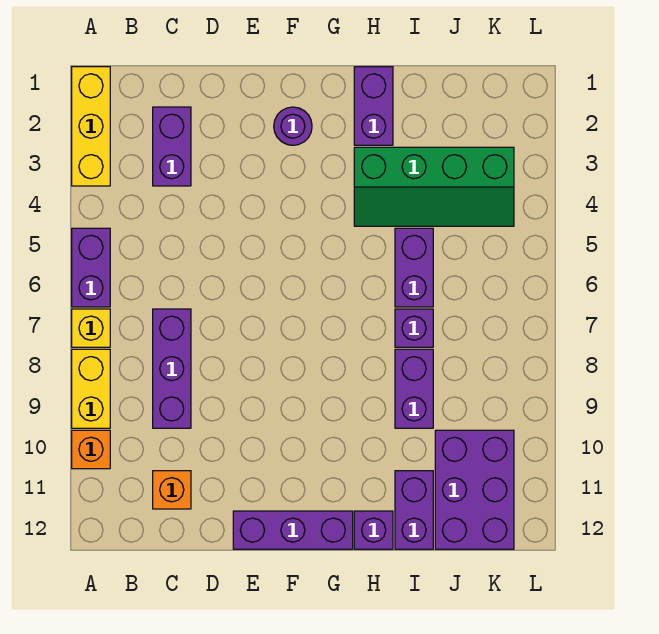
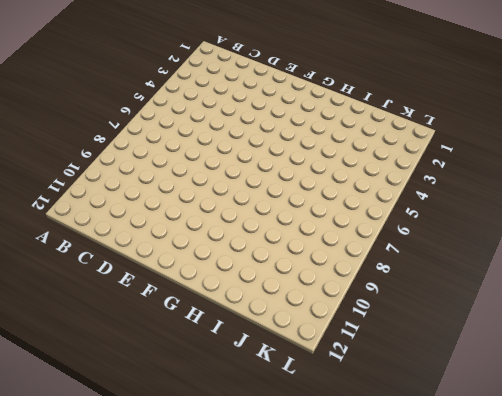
none -> yellow 1x3 brick [72,67,110,186]
none -> purple 1x2 brick [72,228,110,307]
none -> yellow 1x1 brick [72,309,110,347]

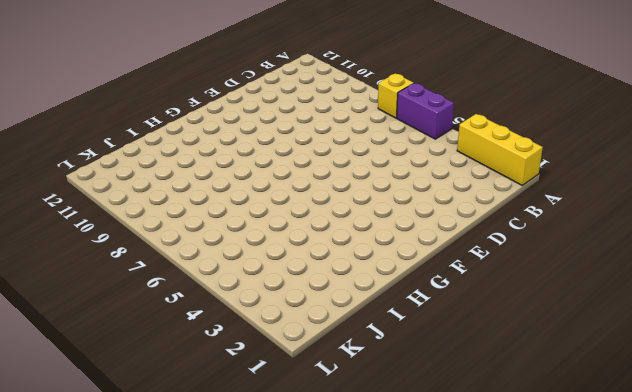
none -> yellow 1x2 brick [72,349,110,428]
none -> orange 1x1 brick [72,430,110,469]
none -> purple 1x2 brick [153,107,191,186]

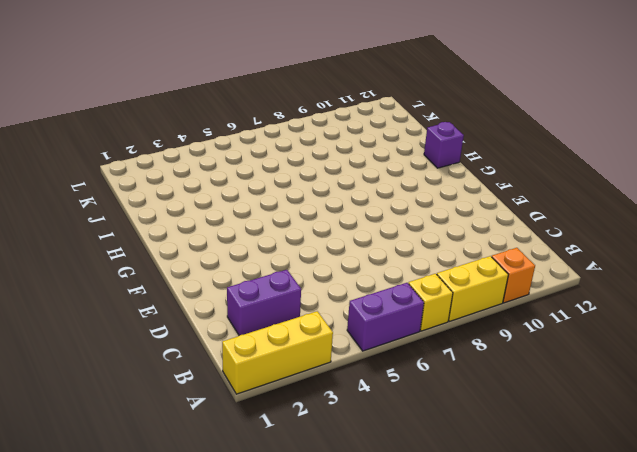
none -> purple 1x3 brick [153,309,191,428]
none -> orange 1x1 brick [153,471,191,509]
none -> purple 1x3 brick [233,511,353,549]

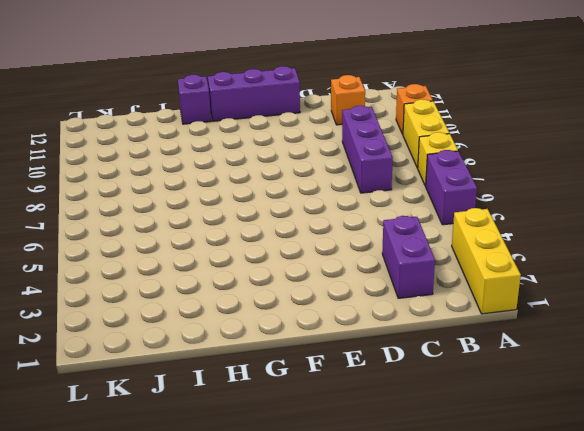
none -> purple 1x1 round brick [274,107,312,145]
none -> purple 1x2 brick [354,67,393,145]
none -> green 2x4 slope [354,147,514,226]

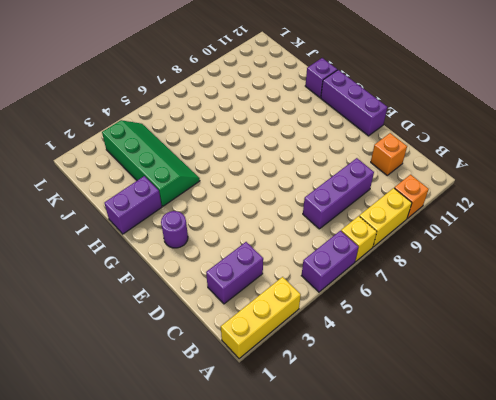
none -> purple 1x2 brick [395,228,433,307]
none -> purple 1x1 brick [395,309,433,347]
none -> purple 1x2 brick [395,349,433,428]

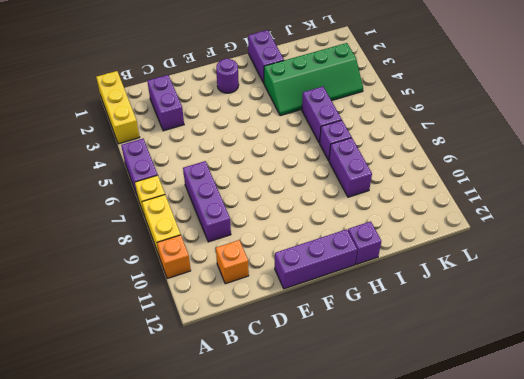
none -> purple 1x2 brick [395,471,433,549]
none -> purple 2x3 brick [435,430,514,549]

